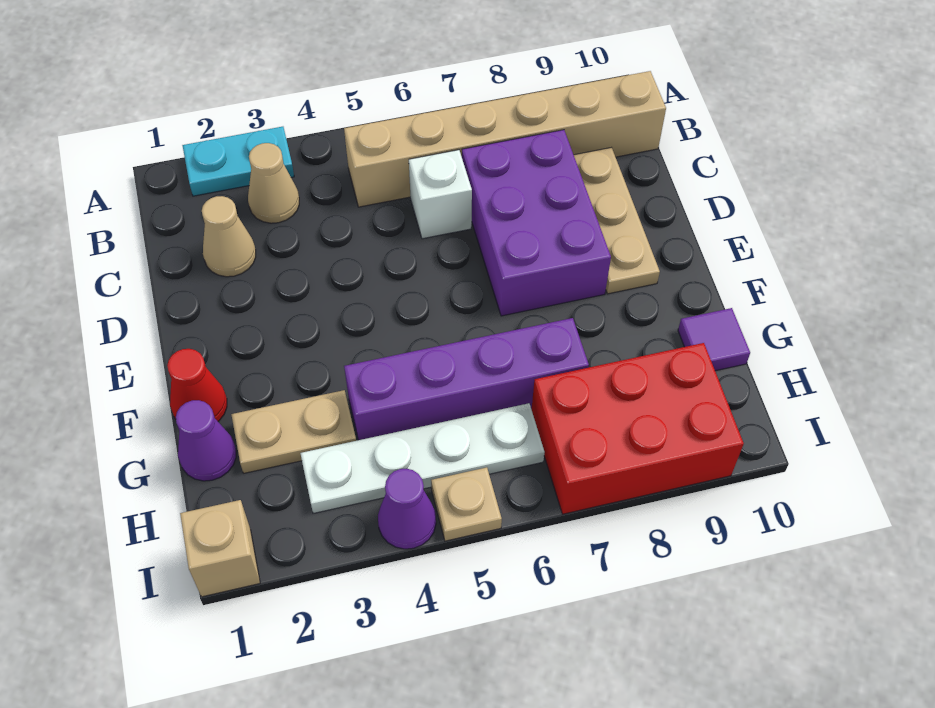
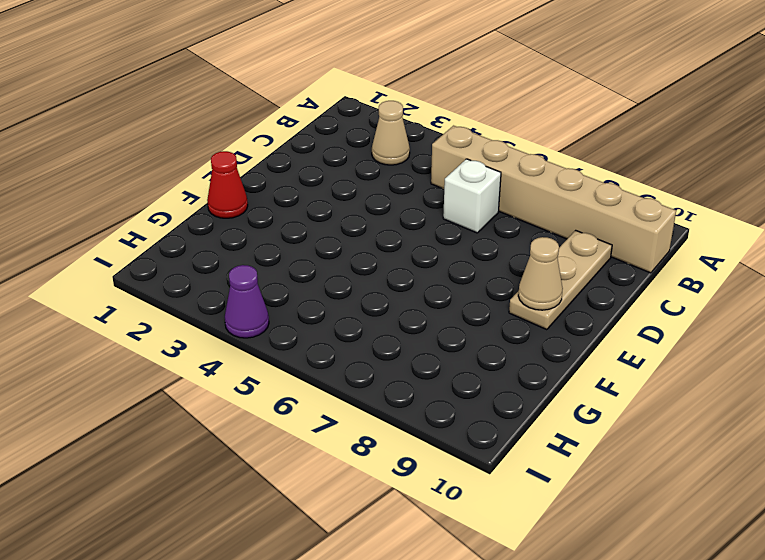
tan 1x1 cone [518,237,563,310] -> tan 1x1 cone moved to [202,196,256,277]
none -> cyan 1x2 plate [182,127,294,196]
none -> purple 2x3 brick [462,130,611,316]
none -> purple 1x1 cone [176,400,236,481]

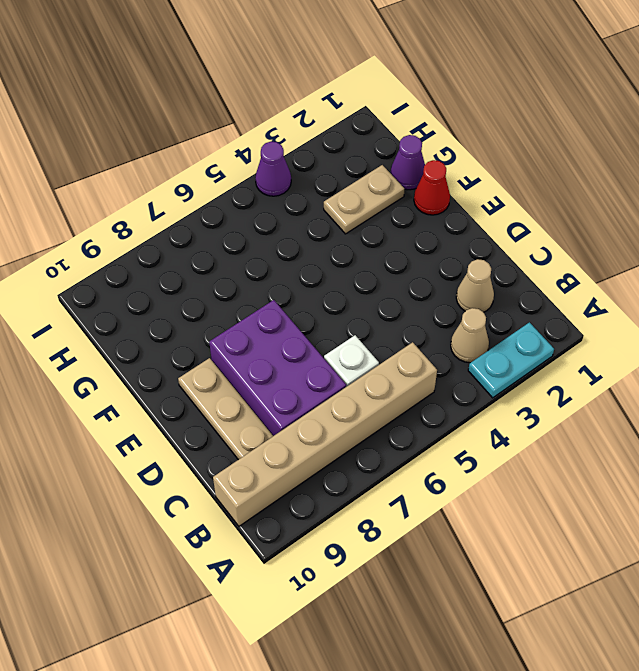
none -> purple 1x4 brick [344,318,589,440]
none -> purple 1x1 tile [678,308,750,371]
none -> white 1x4 plate [300,403,545,513]

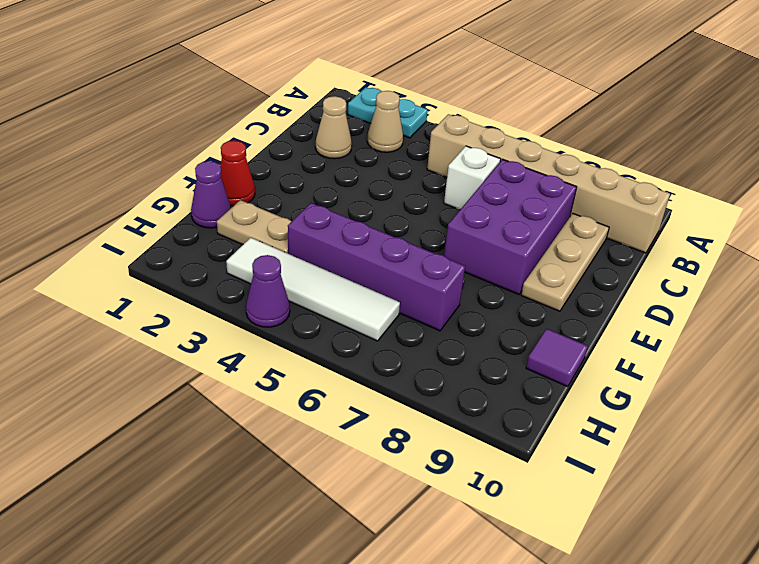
white 1x4 tile [226,238,400,341] -> white 1x4 plate [300,403,545,513]
none -> red 2x3 brick [532,343,744,514]
none -> tan 1x1 brick [180,500,260,597]
none -> tan 1x1 plate [431,467,502,541]

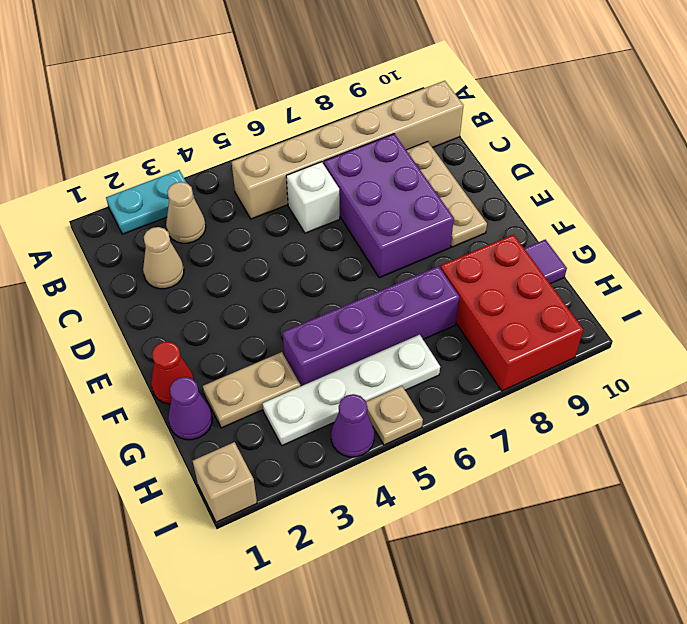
red 2x3 brick [440,234,583,391] -> red 2x3 brick turned to [532,343,744,514]

